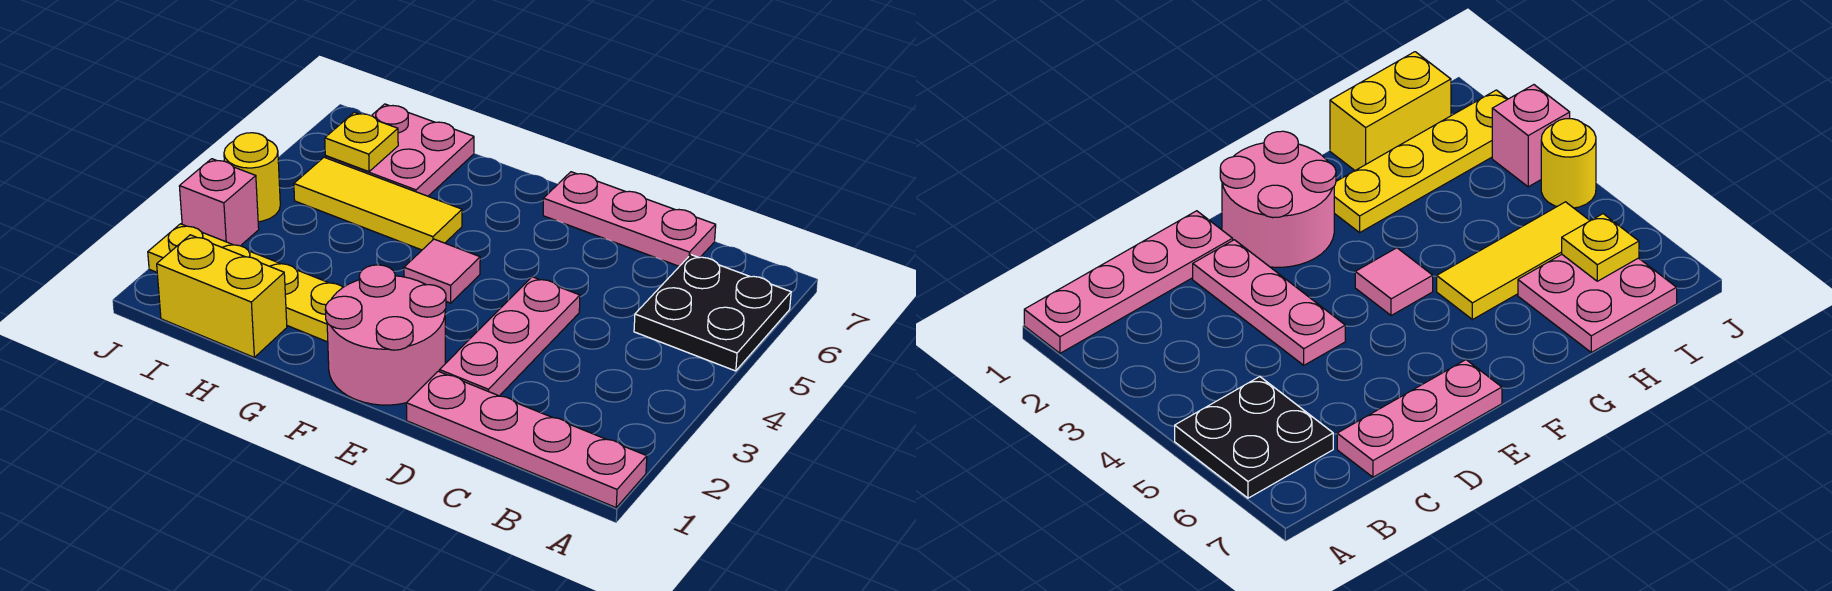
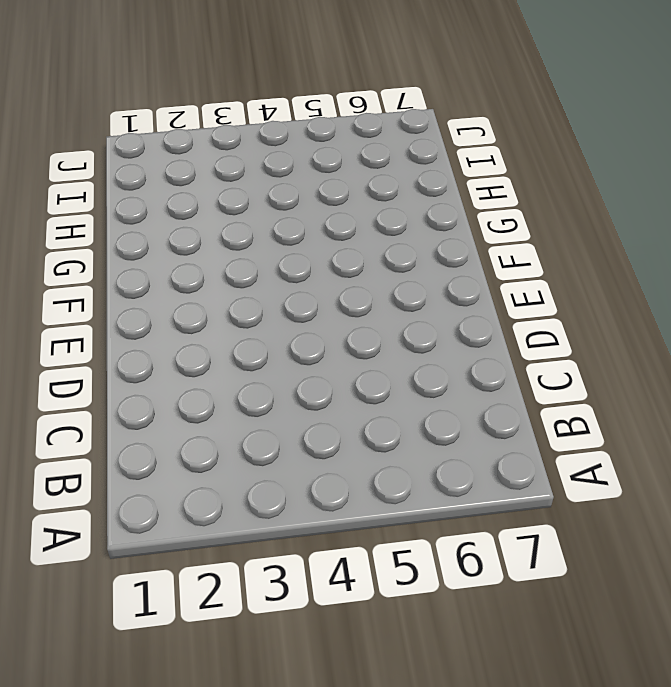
none -> pink 1x4 plate [406,371,647,507]
none -> black 2x2 plate [634,255,791,371]
none -> pink 1x3 plate [543,172,716,266]

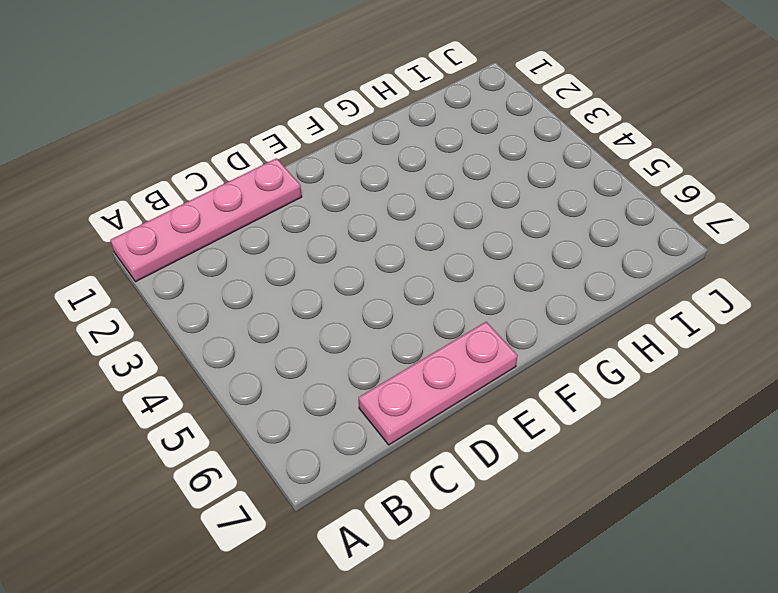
none -> black 2x2 plate [634,255,791,371]
none -> pink 1x3 plate [439,277,580,396]
none -> pink 2x2 round brick [325,265,446,405]

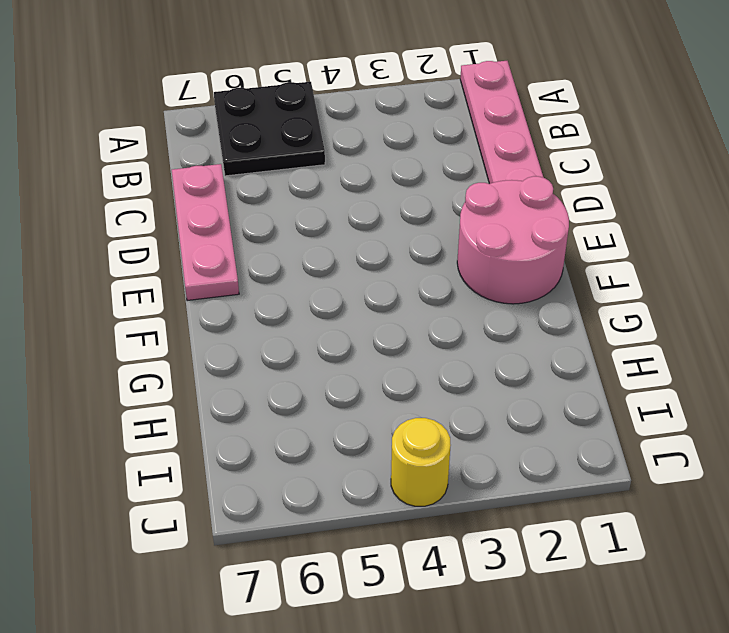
none -> pink 1x3 plate [439,277,580,396]
none -> pink 1x1 tile [404,239,480,303]
none -> yellow 1x4 plate [148,224,343,342]

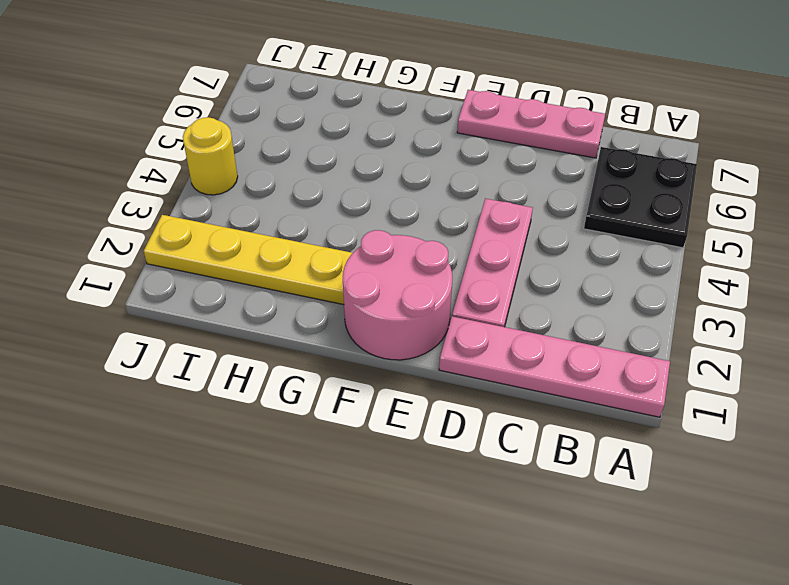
none -> pink 1x1 tile [404,239,480,303]
none -> yellow 1x3 tile [294,157,462,250]
none -> yellow 1x2 brick [157,235,287,357]

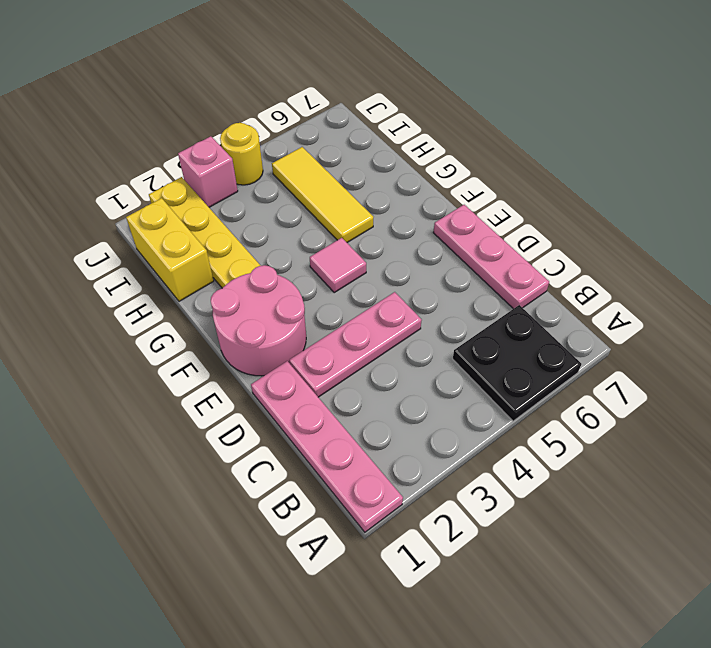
none -> pink 2x2 plate [325,104,474,196]
none -> yellow 1x1 plate [325,112,398,172]

